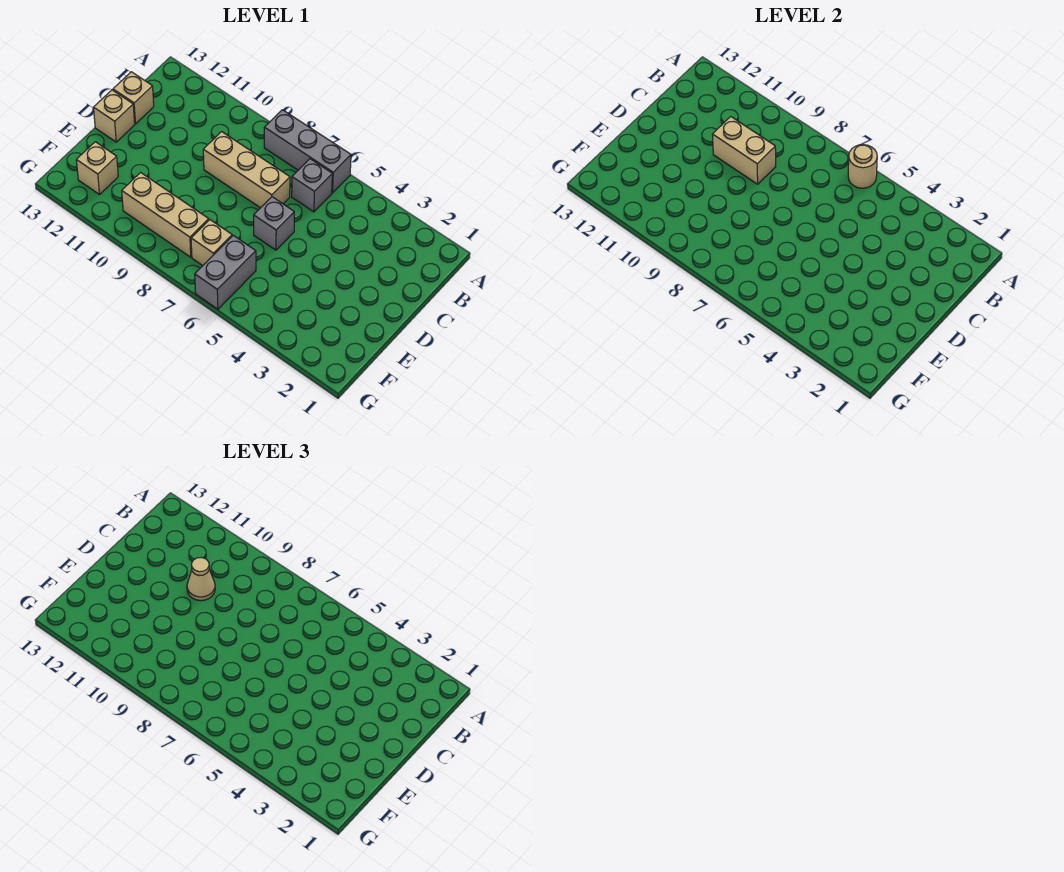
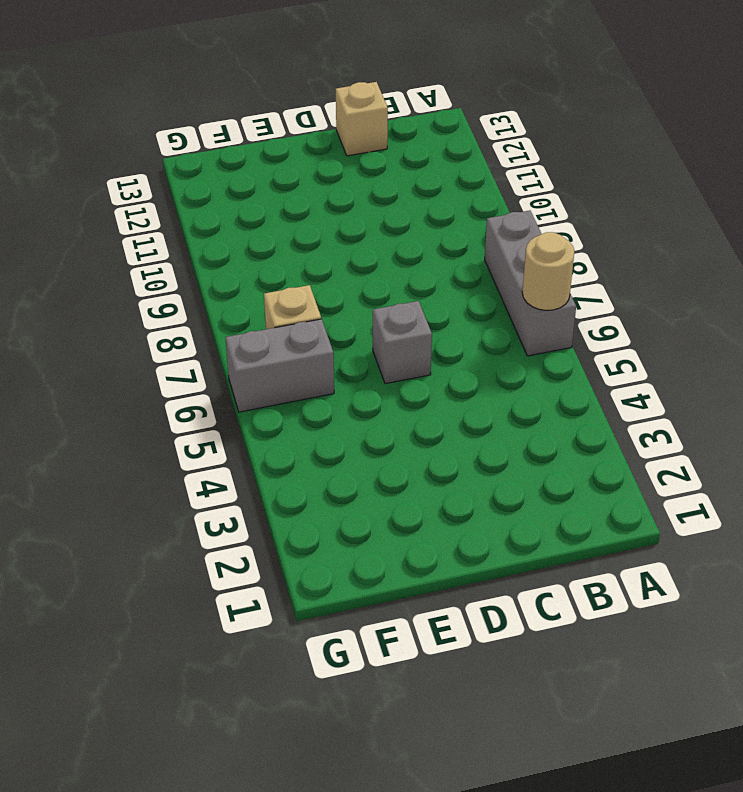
none -> grey 1x1 brick [292,159,332,212]
none -> tan 1x3 brick [203,132,290,208]
none -> tan 1x1 brick [93,90,135,142]

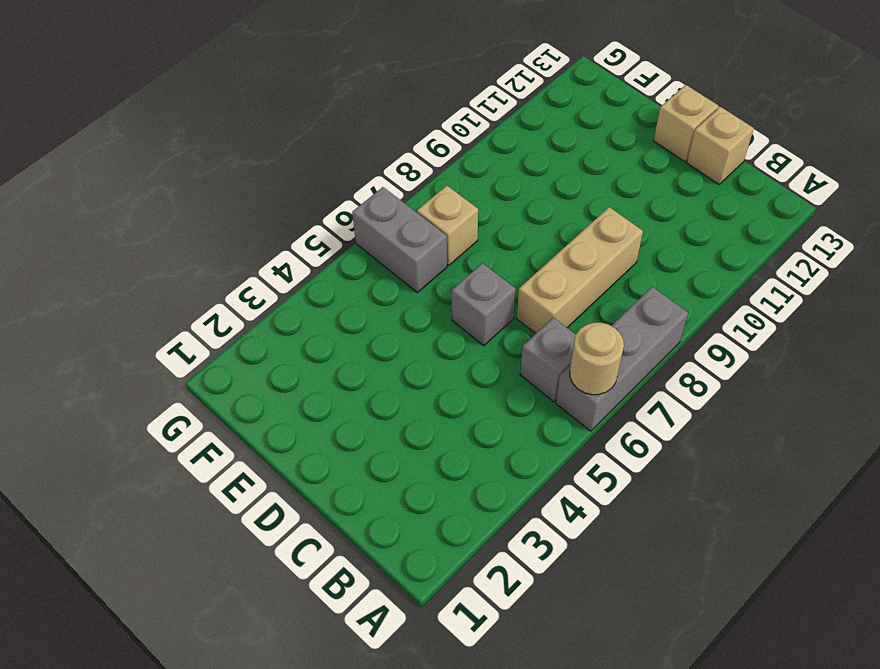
none -> tan 1x3 brick [122,173,209,257]
none -> tan 1x1 brick [76,142,118,194]
none -> tan 1x2 brick [712,117,776,184]

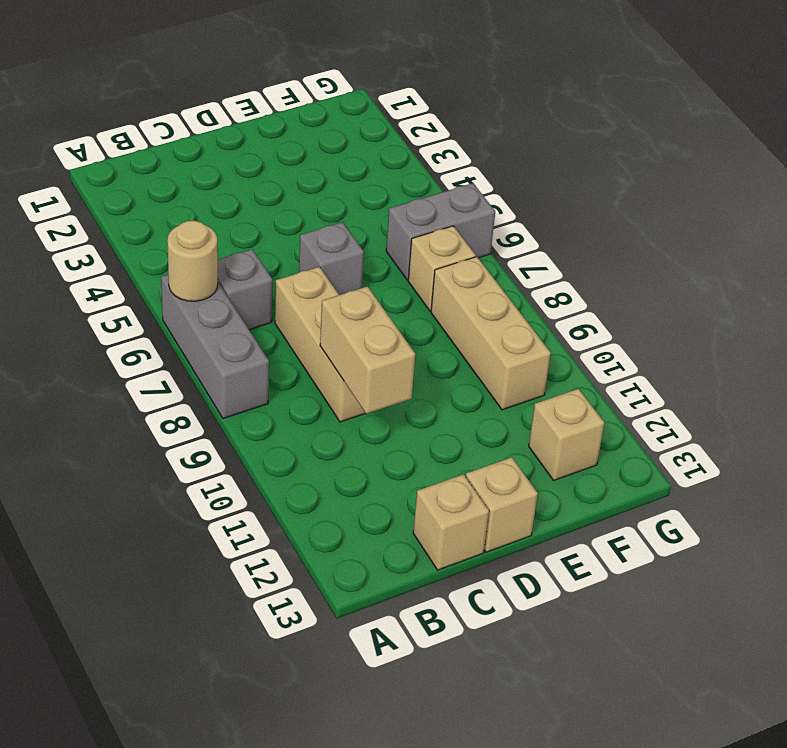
none -> tan 1x1 cone [187,557,215,601]

